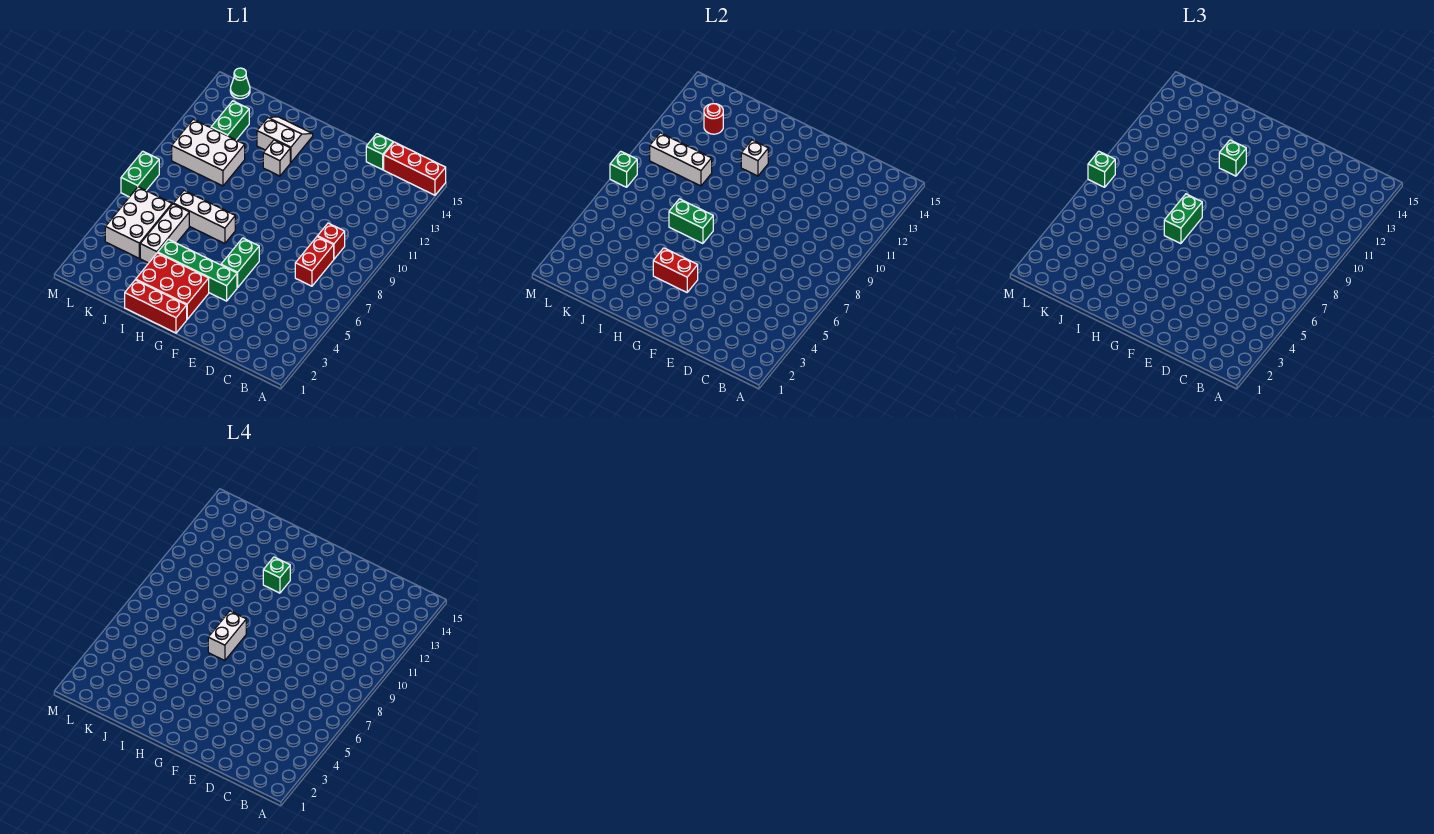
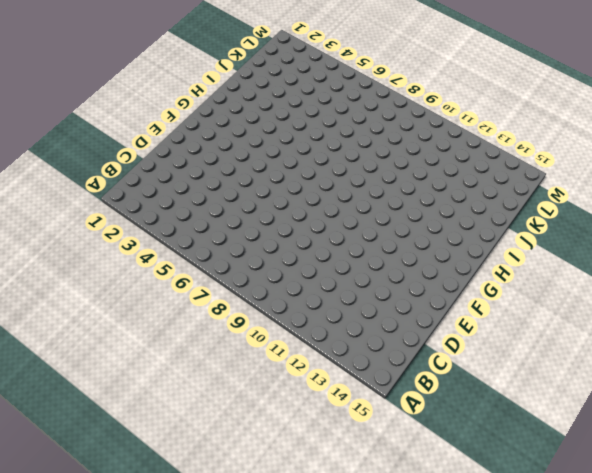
none -> red 1x3 brick [384,142,446,195]
none -> red 1x2 brick [295,237,334,286]
none -> red 1x1 brick [317,223,345,259]

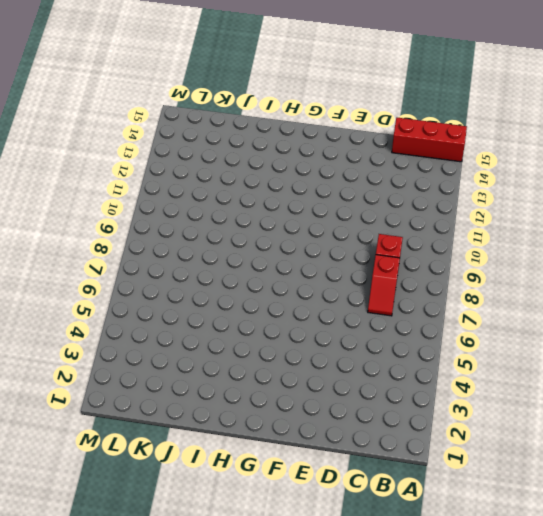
red 1x2 slope [368,255,400,316] -> red 1x2 brick [295,237,334,286]
none -> green 1x1 brick [366,134,393,170]
none -> green 1x4 brick [158,239,237,301]
none -> green 1x2 brick [221,238,259,288]

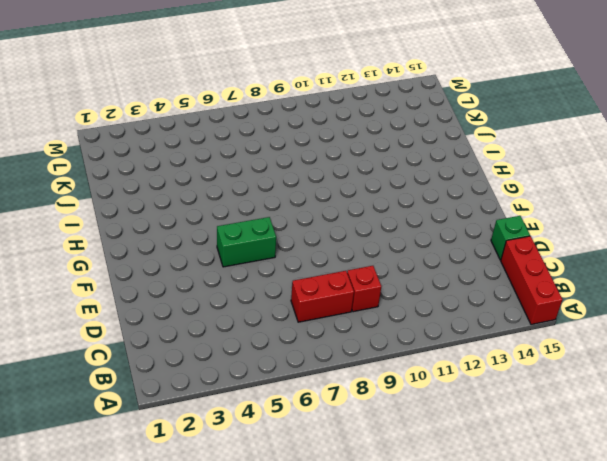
none -> green 1x4 brick [158,239,237,301]
none -> red 1x3 brick [125,280,187,333]
none -> red 2x3 brick [136,253,209,319]

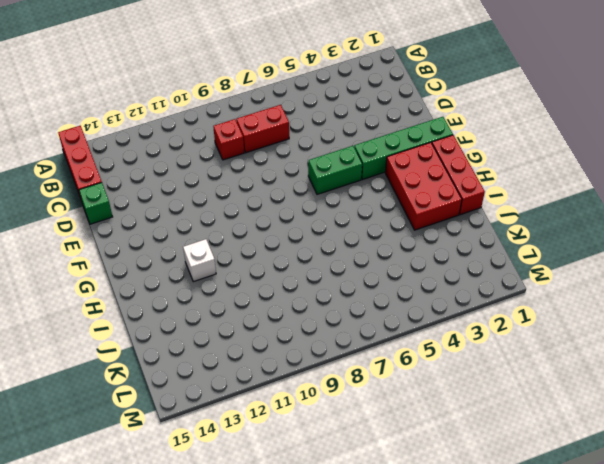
green 1x4 brick [354,117,453,180] -> green 1x4 brick turned to [158,239,237,301]
none -> white 1x3 brick [173,191,235,244]
none -> white 2x2 slope [257,117,313,163]
none -> white 1x3 brick [140,204,189,263]

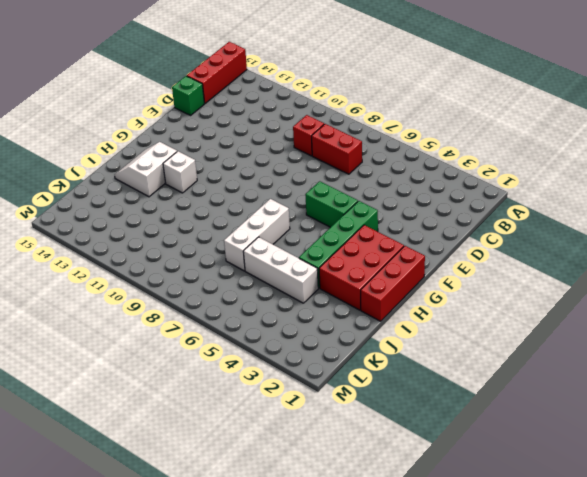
none -> white 2x3 brick [172,119,245,186]
none -> white 2x3 brick [105,187,172,258]
none -> green 1x2 brick [211,101,249,140]

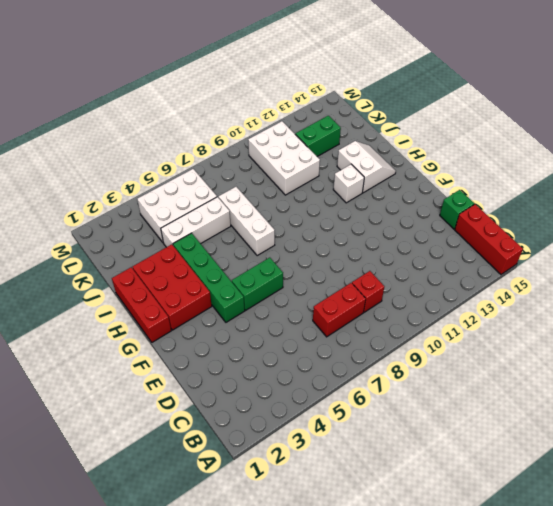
none -> green 1x1 cone [230,68,250,99]
none -> green 1x2 brick [121,151,159,197]
none -> red 1x2 brick [653,248,698,292]

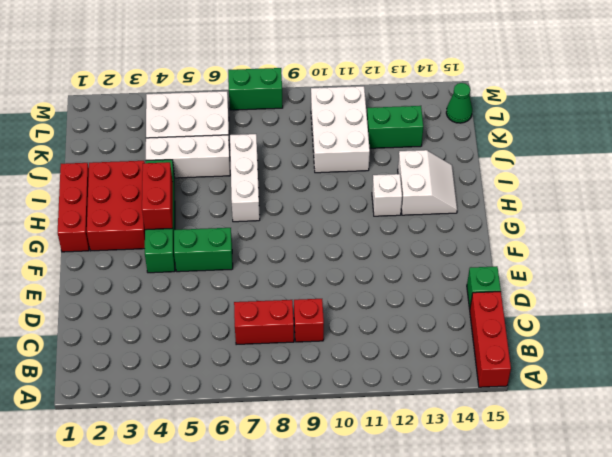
none -> green 1x2 brick [669,199,713,244]
none -> white 1x1 brick [741,140,768,176]
none -> white 1x3 brick [650,133,712,186]

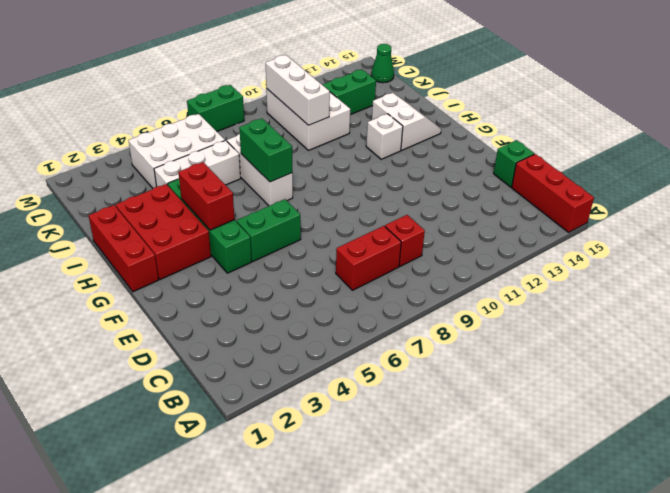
none -> white 1x1 brick [741,140,768,176]
none -> red 1x1 round brick [704,104,723,134]
none -> green 1x1 brick [610,151,637,187]

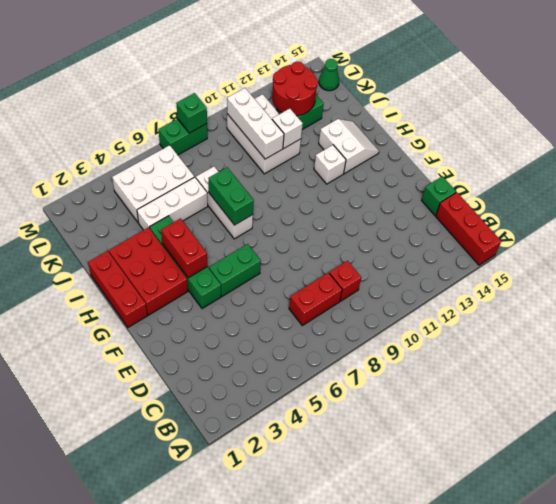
white 1x1 brick [272,109,303,148] -> white 1x1 brick moved to [741,140,768,176]
red 2x2 round brick [272,61,318,116] -> red 1x1 round brick [704,104,723,134]
none -> green 1x2 brick [1164,194,1202,244]
none -> green 1x1 brick [1219,140,1246,176]
none -> green 1x1 brick [1088,151,1115,187]

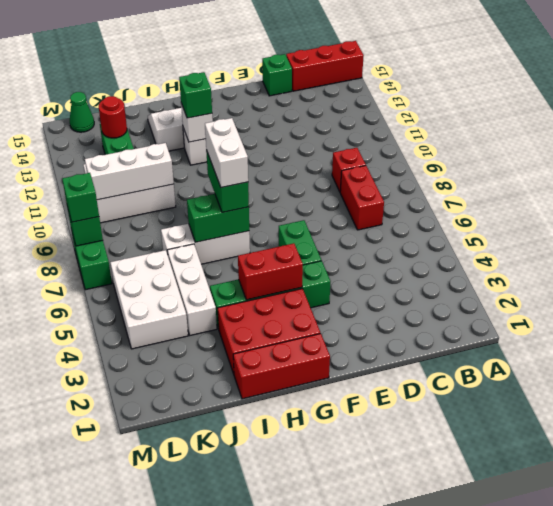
none -> green 1x1 brick [263,557,290,593]

